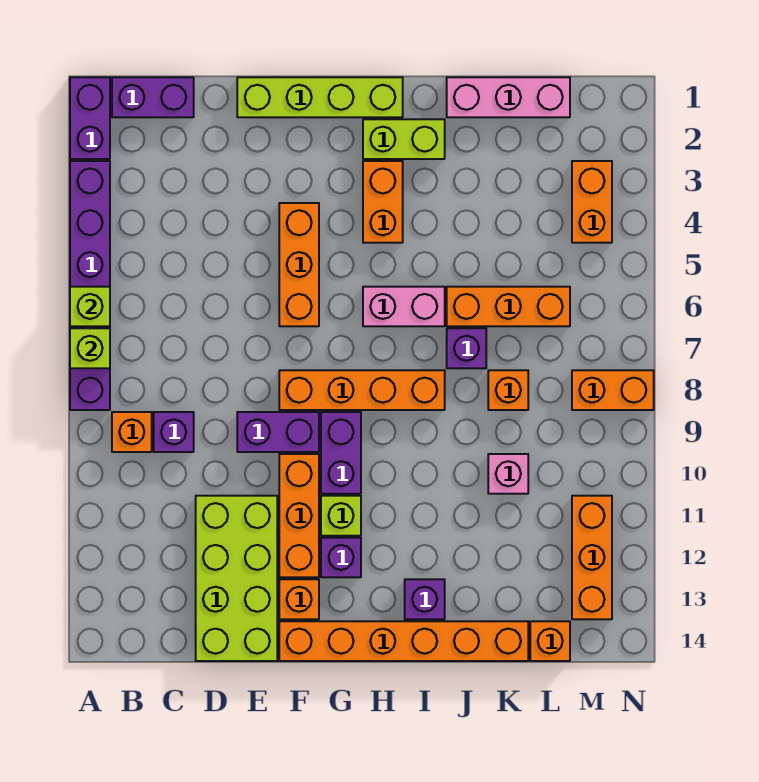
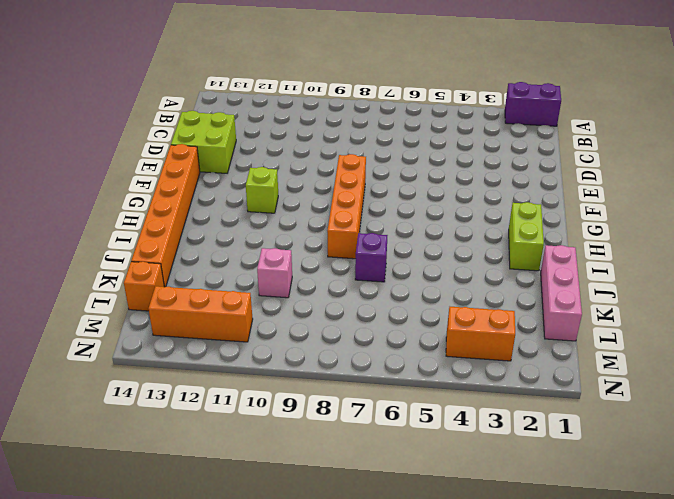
lime 2x2 brick [171,111,236,173] -> lime 2x4 brick [196,496,277,661]
none -> purple 1x6 brick [70,161,110,410]
none -> purple 1x2 brick [112,77,194,117]
none -> orange 1x1 brick [112,412,152,452]
none -> purple 1x1 brick [154,412,194,452]

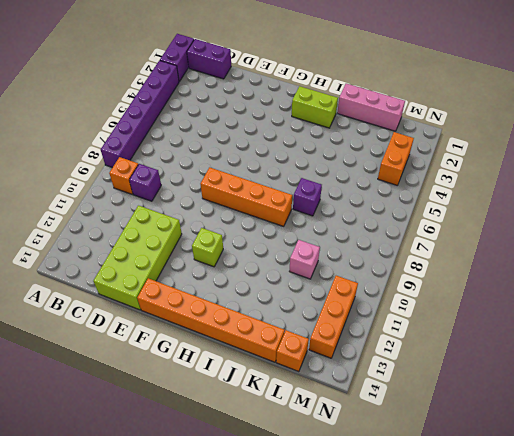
none -> lime 1x4 brick [237,77,403,117]
none -> purple 1x2 brick [237,412,319,452]
none -> orange 1x3 brick [279,203,319,326]
none -> orange 1x3 brick [279,454,319,577]

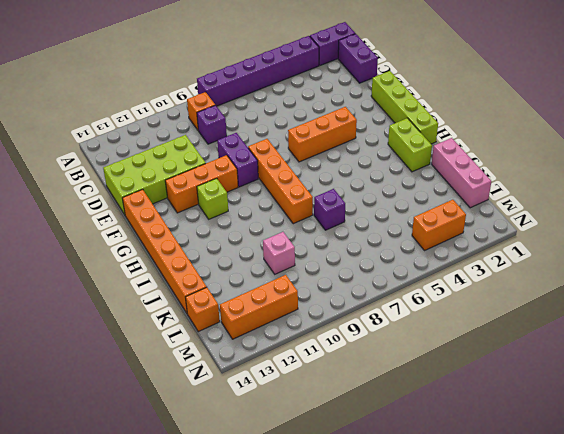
none -> orange 1x1 brick [279,579,319,619]
none -> purple 1x2 brick [321,412,361,494]
none -> purple 1x1 brick [321,538,361,577]
none -> orange 1x2 brick [363,161,403,243]

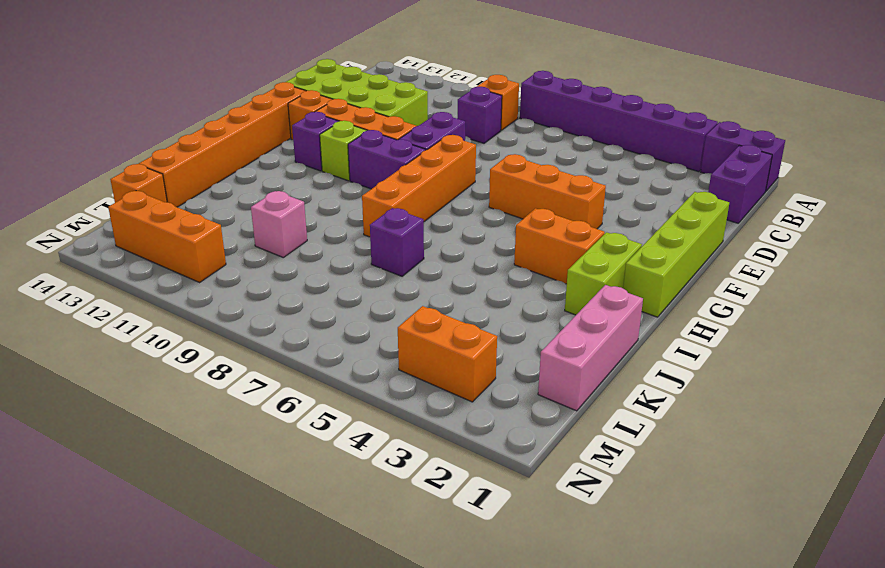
none -> pink 1x2 brick [363,287,445,326]
none -> purple 1x1 brick [405,579,445,619]
none -> orange 1x3 brick [447,287,570,326]
none -> orange 1x1 brick [488,370,528,410]

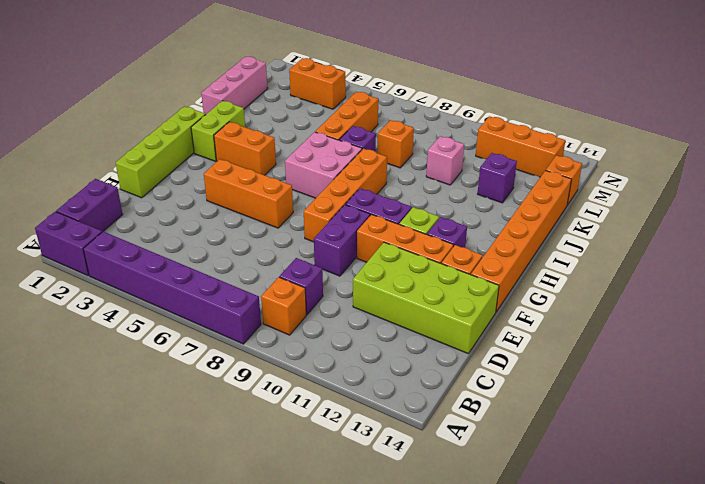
pink 2x2 brick [285,132,362,198] -> pink 1x2 brick [363,287,445,326]
purple 1x1 brick [478,153,517,203] -> purple 1x1 brick moved to [405,579,445,619]
none -> orange 1x2 brick [572,370,654,410]
none -> lime 1x1 brick [70,287,110,326]
none -> lime 1x1 brick [70,328,110,368]

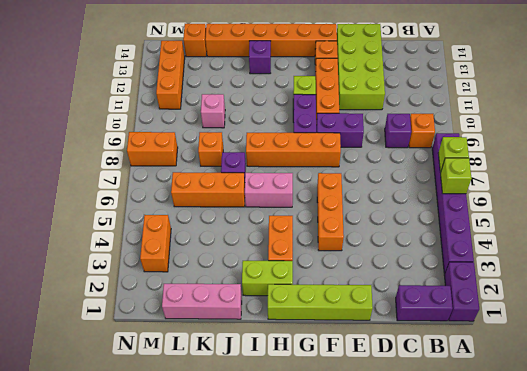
none -> purple 1x1 brick [321,538,361,577]

